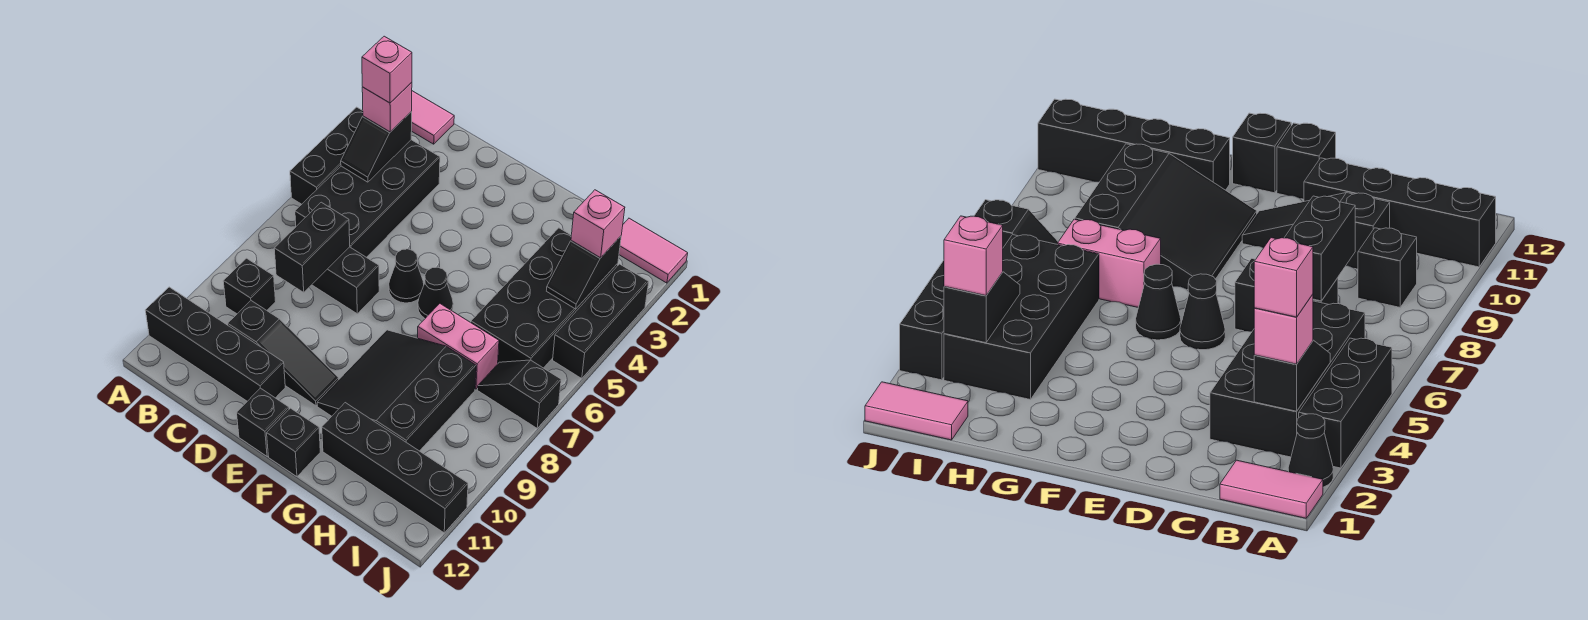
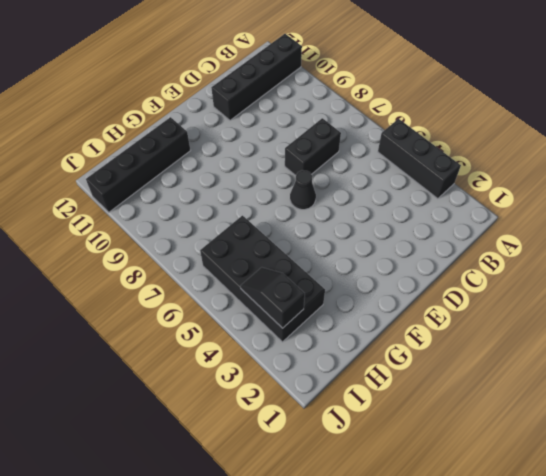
none -> pink 1x2 tile [411,91,454,144]
none -> black 1x1 cone [1288,414,1333,487]
none -> black 2x4 brick [295,140,440,257]

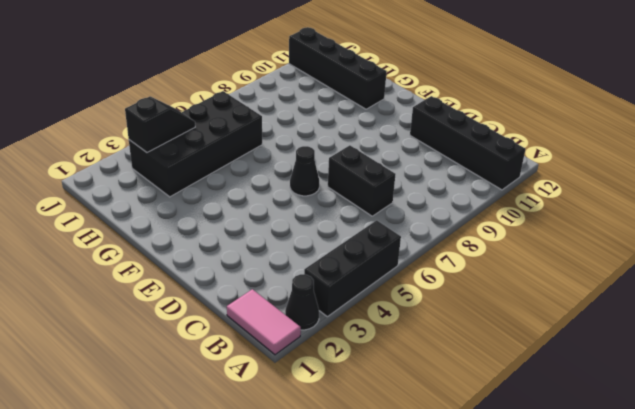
none -> black 2x4 brick [295,140,440,257]
none -> black 1x1 brick [223,258,276,314]
none -> black 1x3 slope [228,301,339,406]

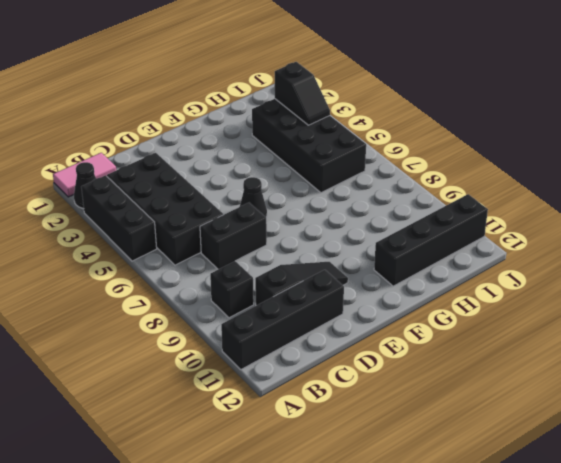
none -> black 1x1 brick [237,388,289,456]
none -> black 1x1 cone [418,267,453,318]
none -> black 3x3 slope [317,330,476,451]

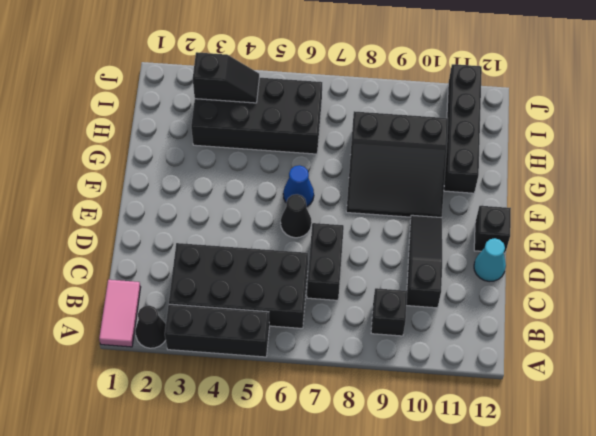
cyan 1x1 cone [474,238,506,282] -> none
blue 1x1 cone [283,165,314,207] -> black 1x1 cone [418,267,453,318]
none -> black 1x4 brick [145,287,285,401]
none -> black 1x1 brick [267,408,320,477]
none -> pink 1x2 brick [418,304,499,389]

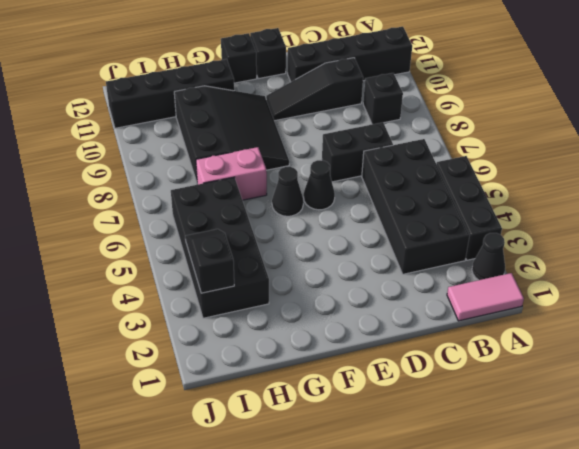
none -> pink 1x2 tile [619,218,688,283]
none -> black 1x2 slope [477,360,561,428]
none -> black 1x3 brick [553,264,649,379]

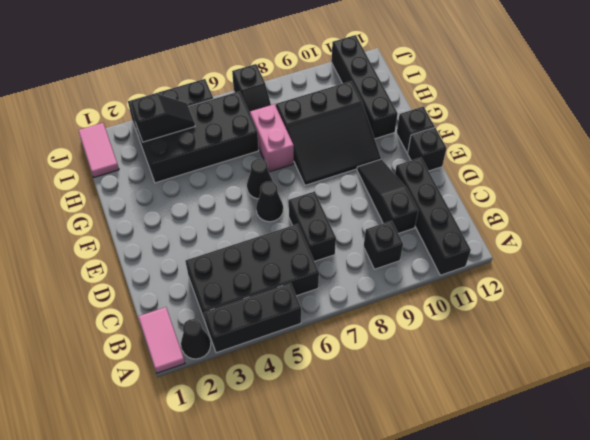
none -> black 1x2 slope [341,112,412,182]
none -> black 1x2 brick [274,202,350,292]
none -> pink 1x1 brick [362,82,412,132]

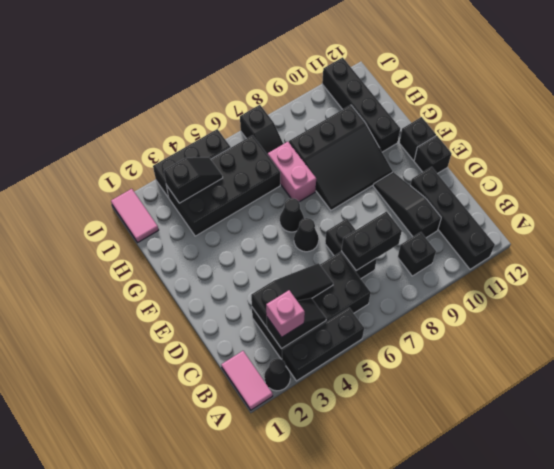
black 1x3 slope [251,263,333,327] -> none
none -> pink 1x1 brick [571,190,625,258]
none -> pink 1x1 brick [362,36,412,103]

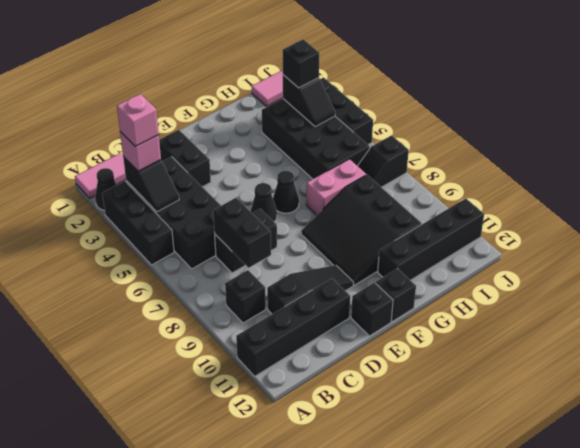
black 1x2 brick [159,130,211,187] -> none
black 1x1 brick [283,39,319,88] -> pink 1x1 brick [571,190,625,258]

